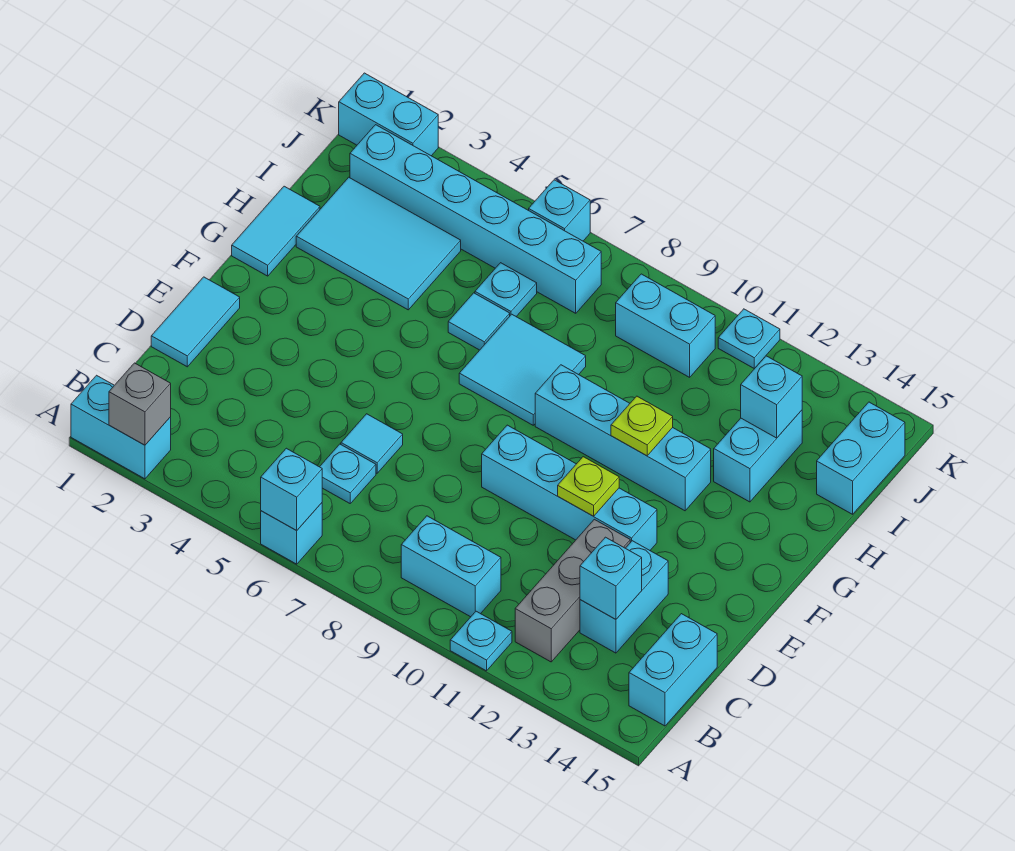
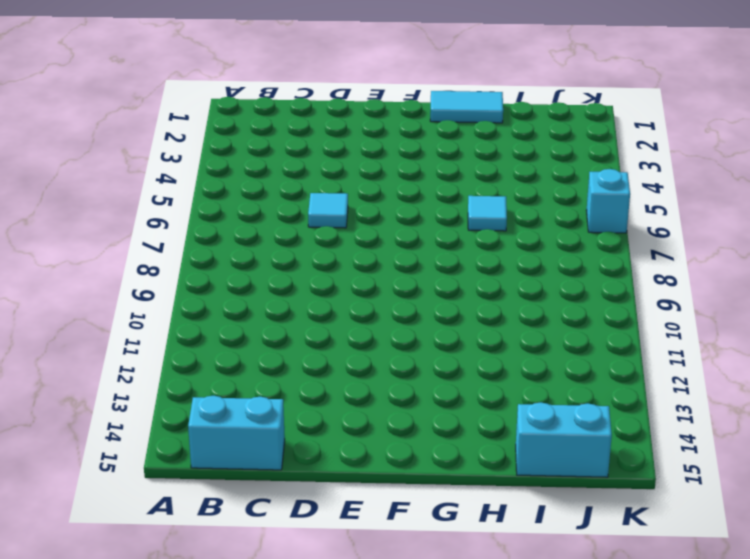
none -> cyan 1x2 brick [71,375,171,479]
none -> cyan 1x1 brick [261,503,322,564]
none -> cyan 1x1 plate [450,611,512,671]
none -> cyan 1x2 brick [401,516,501,617]

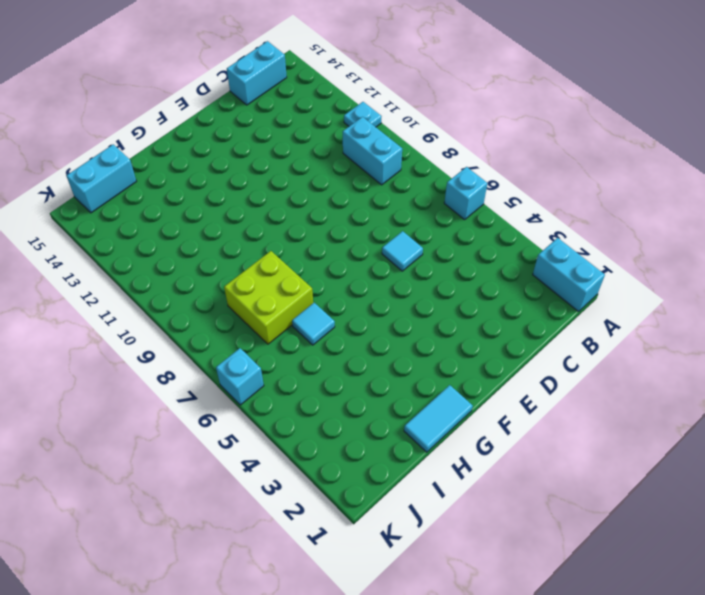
lime 2x2 brick [224,251,313,344] -> cyan 2x2 tile [459,314,586,425]
none -> grey 1x3 brick [515,519,630,662]
none -> cyan 1x1 plate [320,444,376,503]
none -> cyan 1x2 brick [580,541,668,653]
none -> cyan 1x2 tile [151,277,240,367]

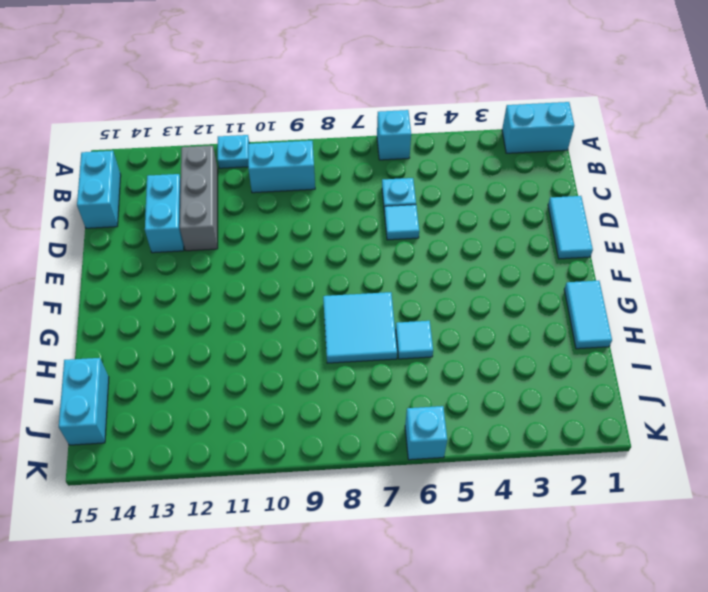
none -> cyan 1x4 brick [482,425,657,550]
none -> cyan 1x4 brick [535,365,711,511]
none -> cyan 2x3 tile [296,177,461,310]
none -> cyan 1x2 brick [714,410,802,502]

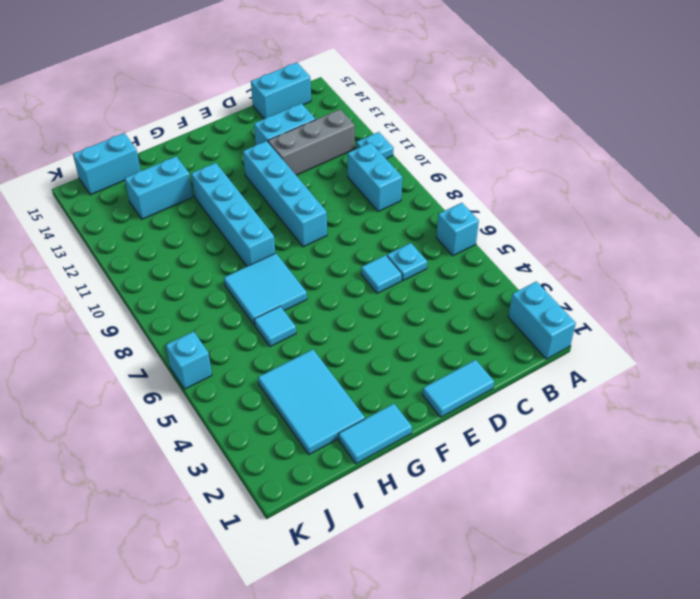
none -> cyan 1x1 plate [475,263,537,316]
none -> cyan 1x6 brick [350,125,601,313]
none -> cyan 1x2 brick [616,274,715,377]
none -> cyan 1x2 brick [339,73,438,156]

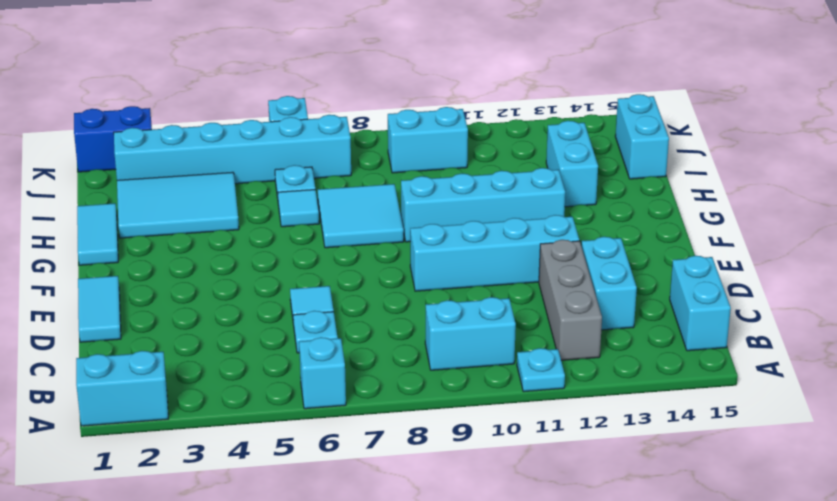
blue 1x2 brick [74,106,152,172] -> cyan 1x2 brick [339,73,438,156]
none -> cyan 1x1 plate [718,309,780,369]
none -> grey 1x1 brick [109,363,171,445]
none -> cyan 1x1 brick [261,448,322,531]
none -> cyan 1x1 brick [580,537,642,619]

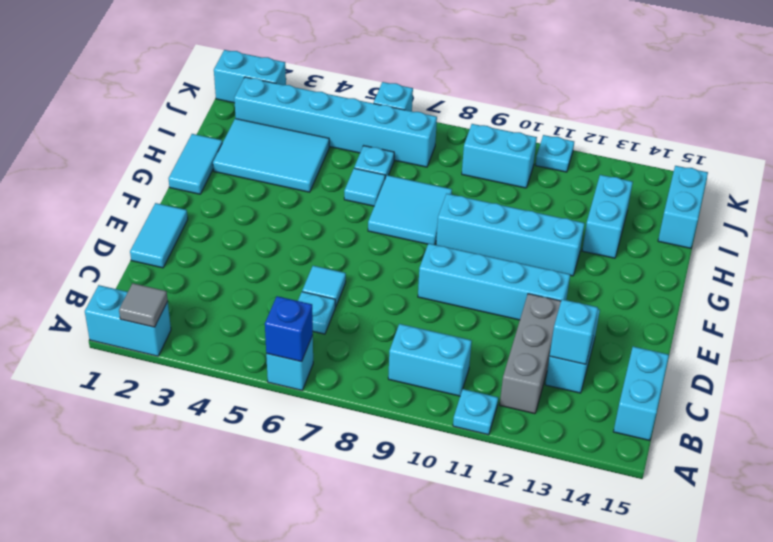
grey 1x1 tile [119,283,168,327] -> grey 1x1 brick [109,363,171,445]
blue 1x1 brick [265,296,313,362] -> cyan 1x1 brick [261,448,322,531]
none -> lime 1x1 plate [558,457,619,516]
none -> lime 1x1 plate [611,396,673,456]
none -> cyan 1x1 brick [741,356,802,438]

